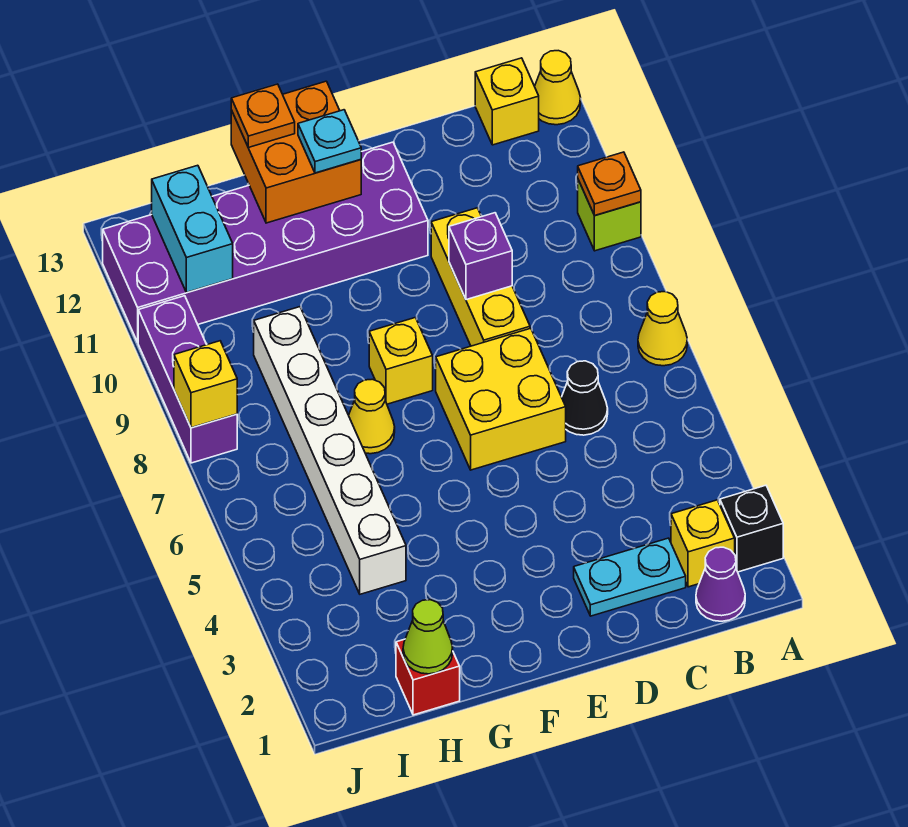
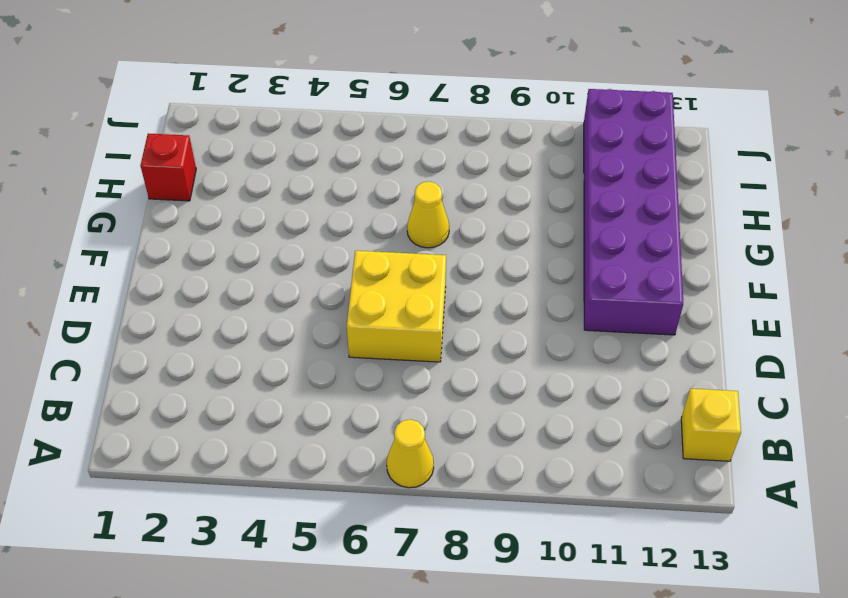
none -> black 1x1 brick [720,485,783,572]
none -> lime 1x1 brick [578,180,641,251]
none -> yellow 1x1 cone [535,51,581,125]

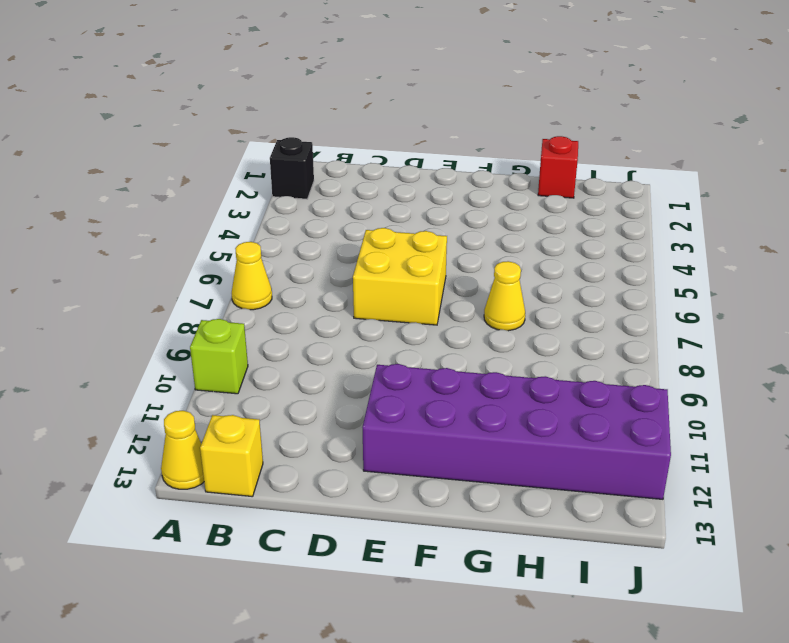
none -> purple 1x1 cone [696,547,745,621]
none -> yellow 1x1 brick [671,500,735,587]
none -> cyan 1x2 plate [574,538,686,616]

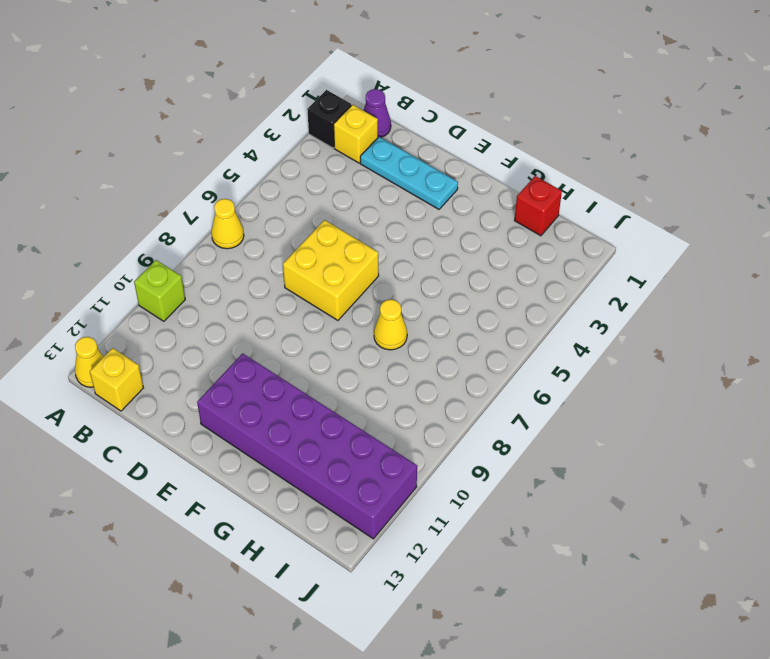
cyan 1x3 plate [360,137,458,209] -> cyan 1x2 plate [574,538,686,616]
none -> black 1x1 cone [562,361,608,435]
none -> yellow 1x3 brick [431,208,530,346]
none -> yellow 1x1 brick [369,318,433,404]

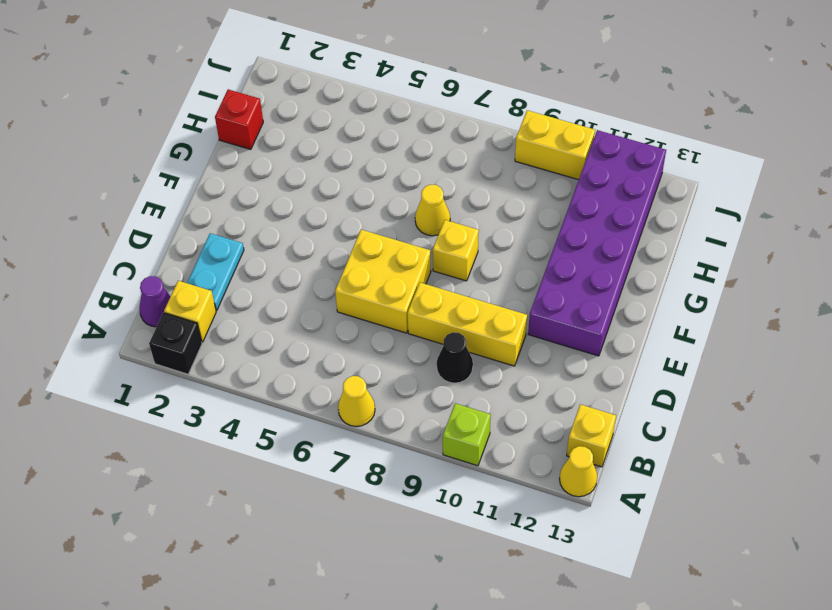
black 1x1 cone [437,332,473,383] -> black 1x1 cone moved to [562,361,608,435]
yellow 1x2 brick [515,110,595,180] -> purple 1x3 brick [138,296,237,463]
none -> white 1x6 brick [254,307,406,594]
none -> orange 1x1 plate [578,152,641,216]
none -> purple 1x1 brick [449,213,512,300]

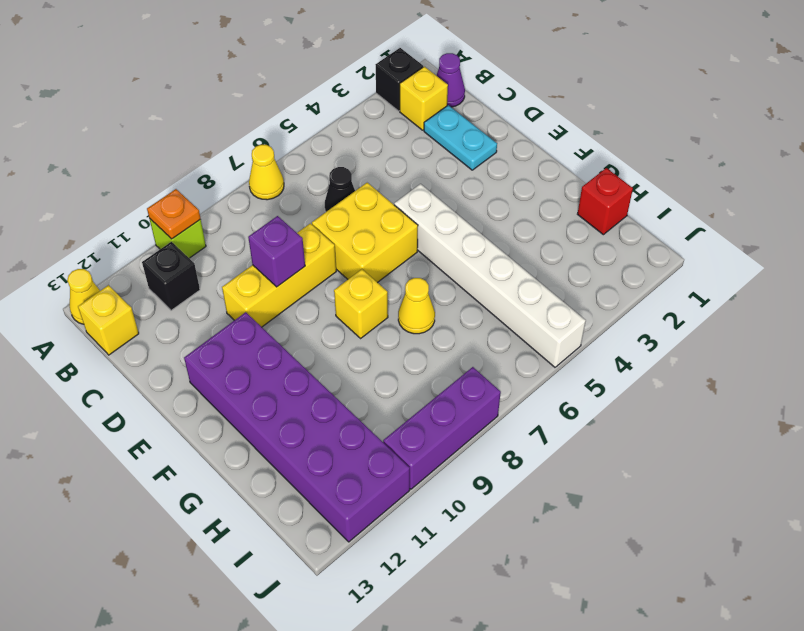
black 1x1 brick [142,242,200,310] -> none
white 1x6 brick [394,184,586,367] -> white 1x6 brick turned to [254,307,406,594]
none -> orange 2x2 brick [231,81,361,223]
none -> lime 1x1 cone [403,600,453,674]
none -> cyan 1x2 brick [152,165,233,293]

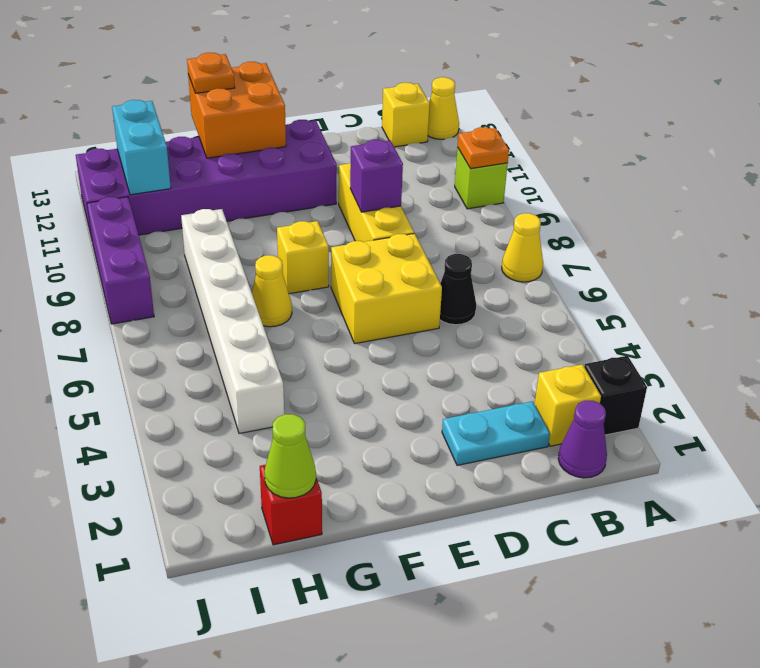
none -> yellow 1x1 brick [174,341,237,428]
none -> cyan 1x1 plate [298,110,361,173]

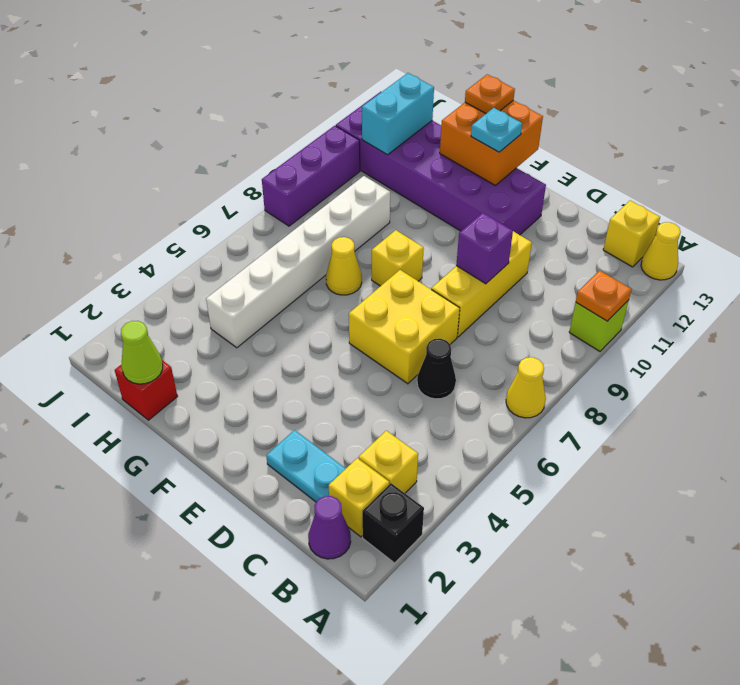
yellow 1x1 brick [359,431,418,493] -> yellow 1x1 brick moved to [174,341,237,428]

